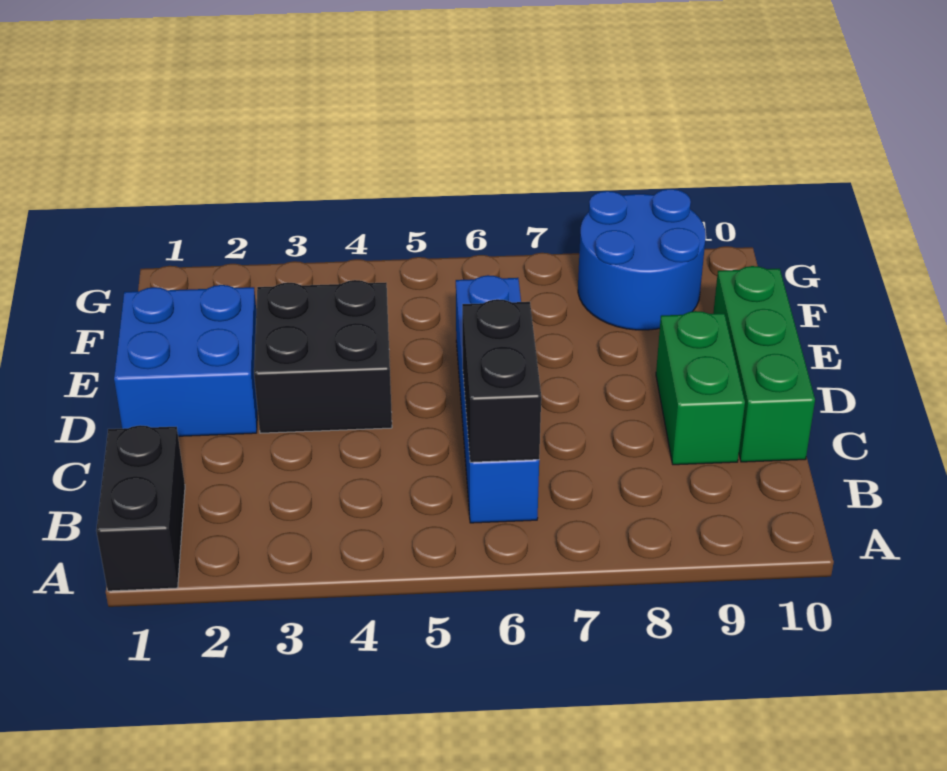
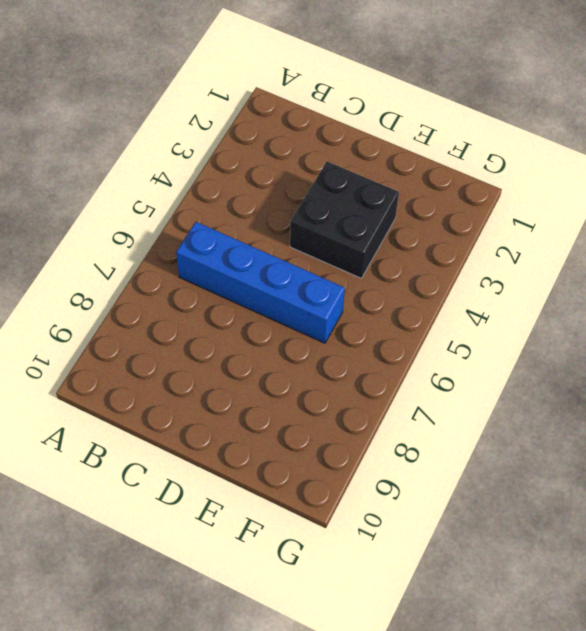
none -> black 1x2 brick [96,425,185,591]
none -> green 1x2 brick [656,311,745,465]

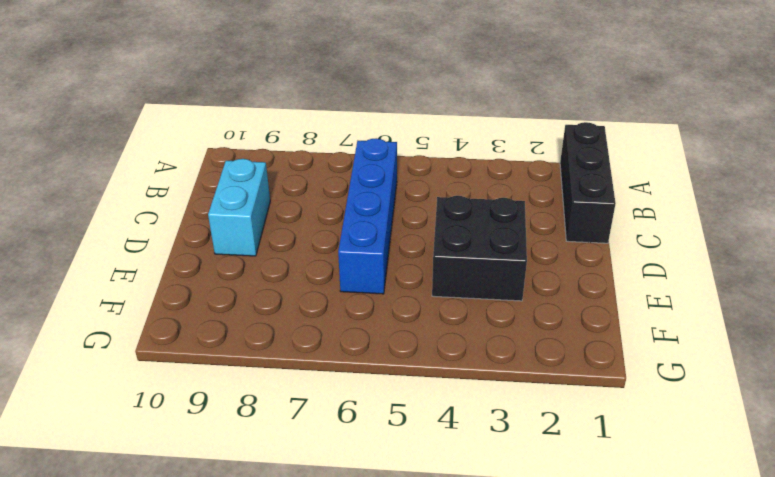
black 1x3 brick [560,122,616,243] -> black 1x2 brick [96,425,185,591]
cyan 1x2 brick [208,159,270,256] -> green 1x2 brick [656,311,745,465]
none -> green 1x3 brick [713,266,815,462]
none -> blue 2x2 brick [114,285,258,436]

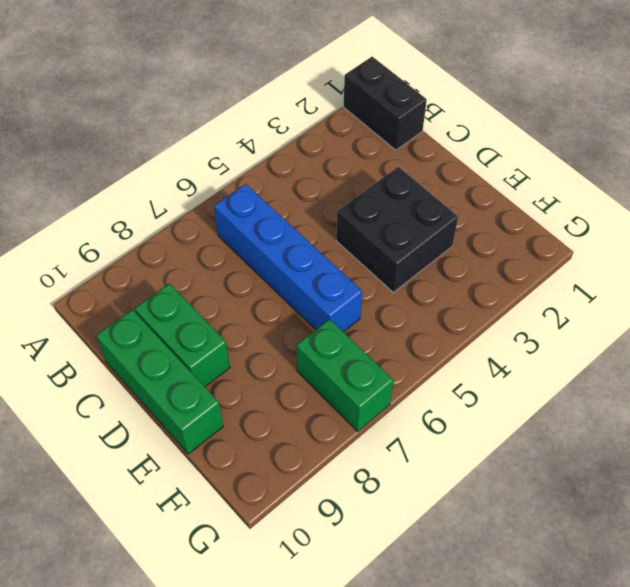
green 1x2 brick [296,319,393,431] -> none
none -> blue 2x2 brick [114,285,258,436]
none -> blue 2x2 round brick [578,189,706,330]

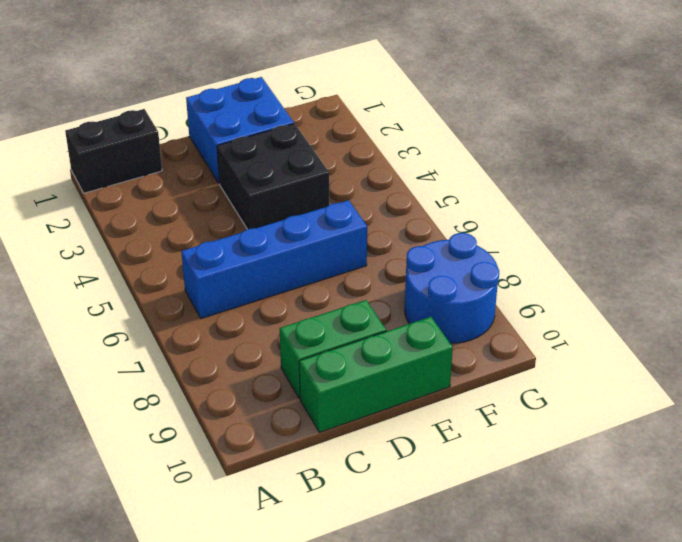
none -> black 1x2 brick [462,299,541,462]

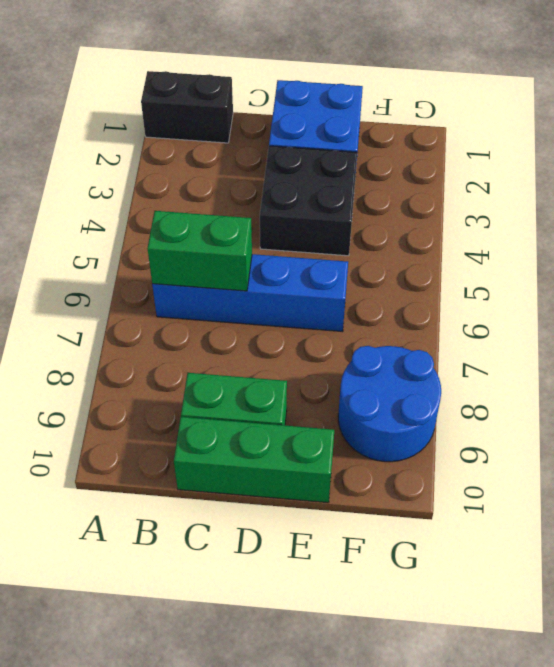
green 1x2 brick [148,211,252,291] -> black 1x2 brick [462,299,541,462]

